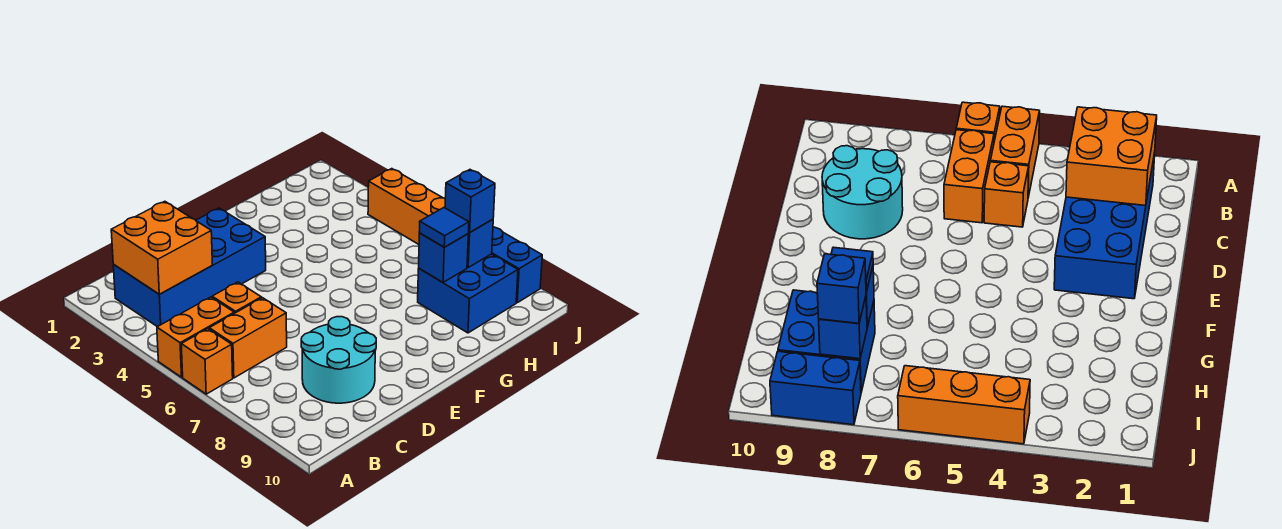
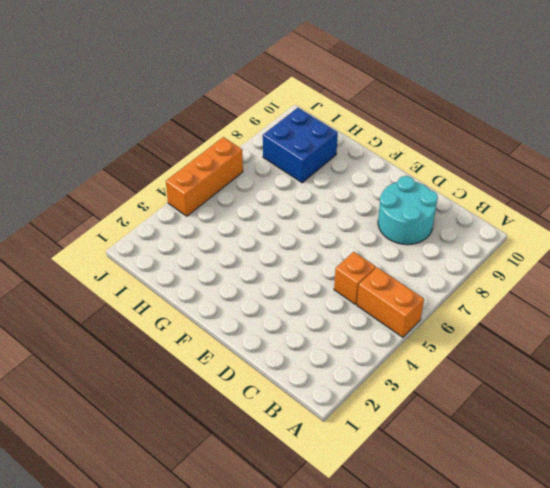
none -> orange 1x1 brick [181,329,233,394]
none -> blue 2x4 brick [113,208,266,327]
none -> orange 1x2 brick [209,298,287,378]

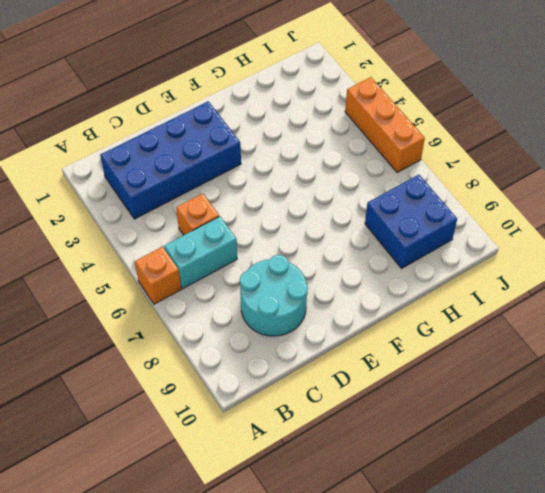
cyan 1x2 brick [164,216,237,289] -> orange 1x2 brick [209,298,287,378]
none -> orange 1x2 brick [157,297,234,377]
none -> blue 1x2 brick [492,227,542,303]
none -> orange 2x2 brick [111,201,212,294]

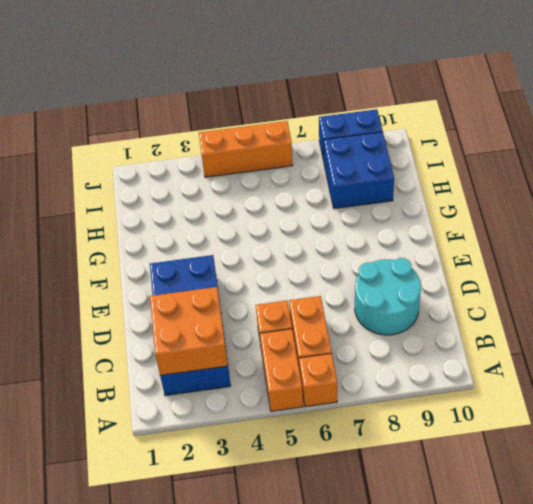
none -> blue 1x1 brick [419,233,468,282]
none -> blue 1x1 brick [467,219,493,267]
none -> blue 1x1 tile [419,208,469,247]

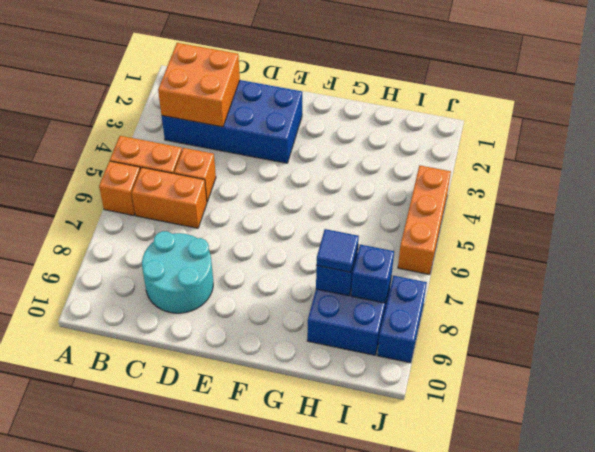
none -> blue 1x1 brick [445,170,495,233]

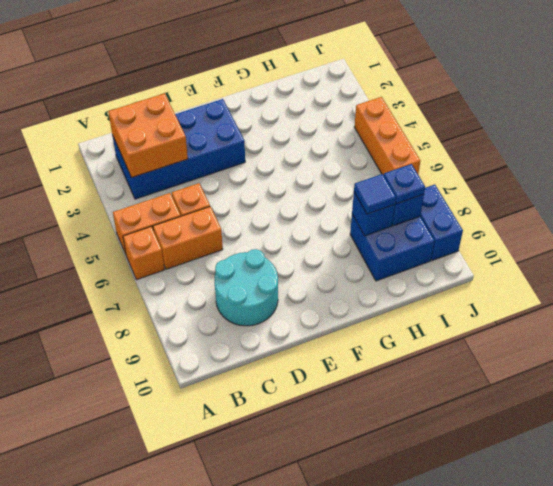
blue 1x1 plate [384,164,425,204] -> blue 1x1 brick [445,170,495,233]

